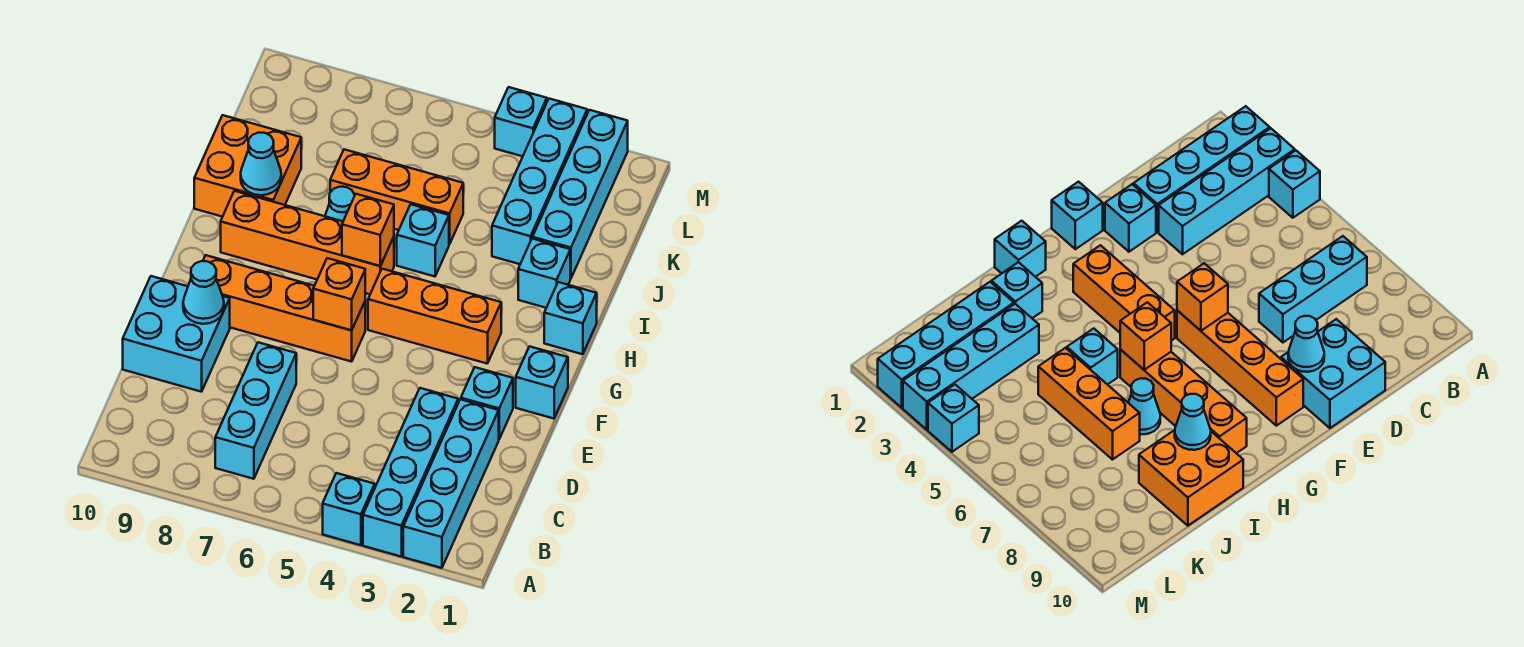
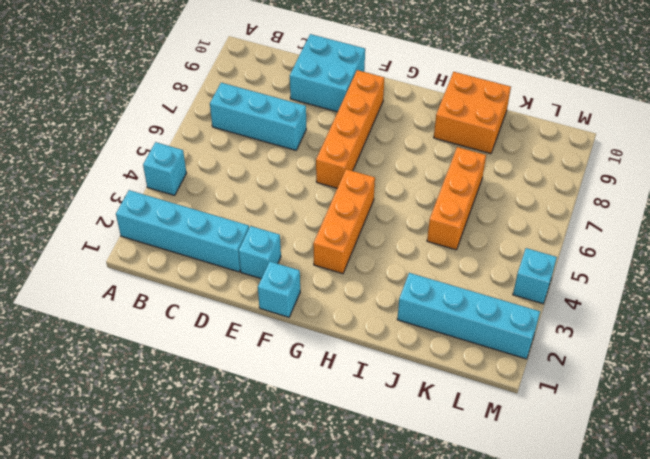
none -> cyan 1x4 brick [363,388,458,556]
none -> cyan 1x1 brick [544,282,597,354]
none -> orange 1x4 brick [221,191,394,294]

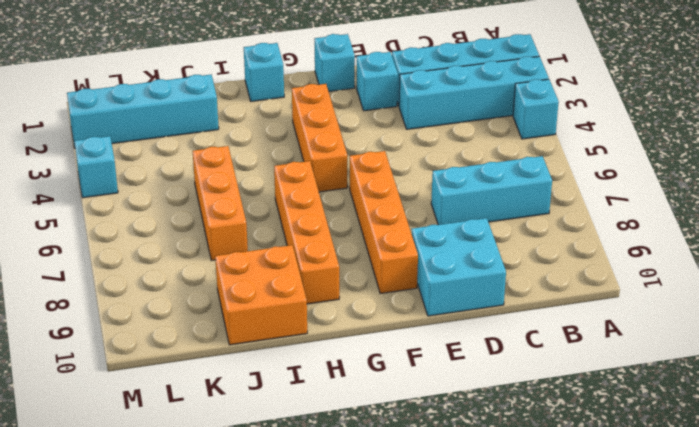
none -> cyan 1x1 brick [518,238,570,308]
none -> cyan 1x1 brick [397,205,449,276]
none -> cyan 1x1 cone [325,187,355,221]

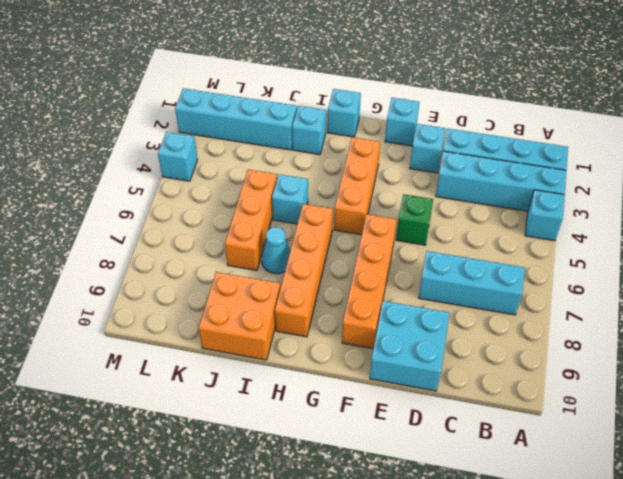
green 1x1 brick [396,194,433,245] -> none
none -> cyan 1x4 brick [492,99,587,264]
none -> cyan 1x1 cone [183,261,224,324]
none -> orange 1x1 brick [313,258,365,330]

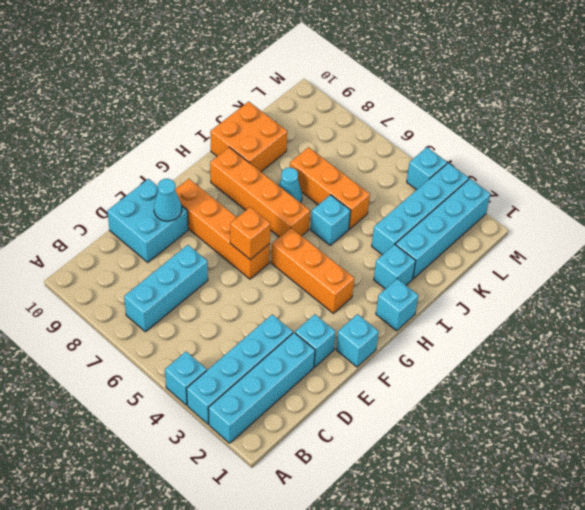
none -> orange 1x1 brick [342,194,394,266]
none -> cyan 1x1 cone [241,133,281,195]

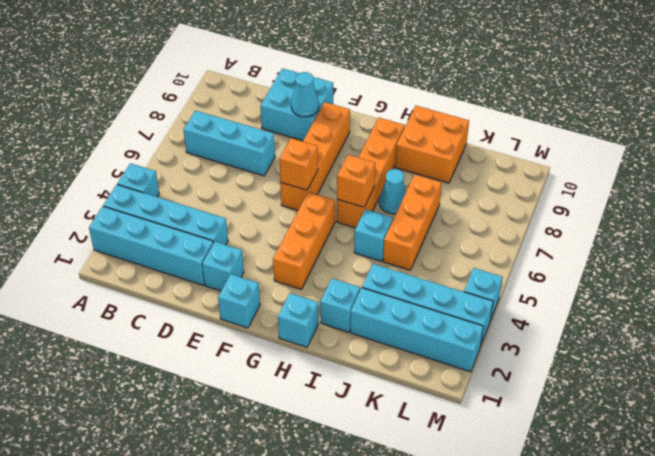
none -> cyan 1x1 cone [241,133,281,195]

